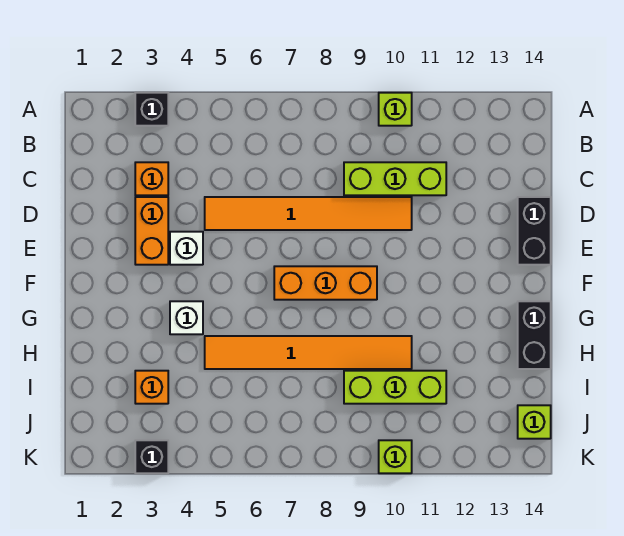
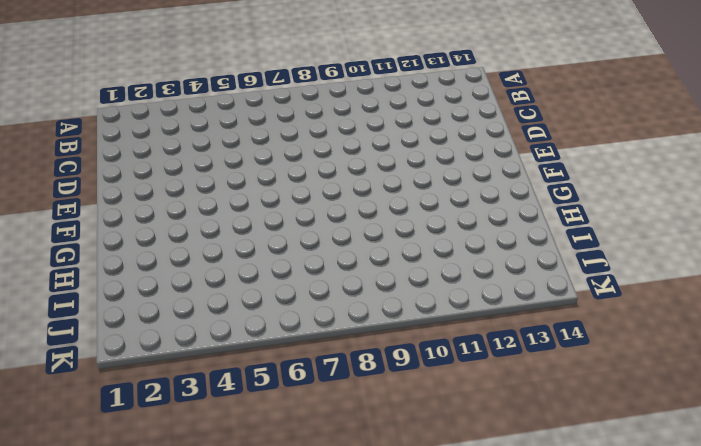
none -> black 1x1 brick [135,93,168,126]
none -> lime 1x1 brick [379,93,412,126]
none -> orange 1x1 brick [135,162,168,195]

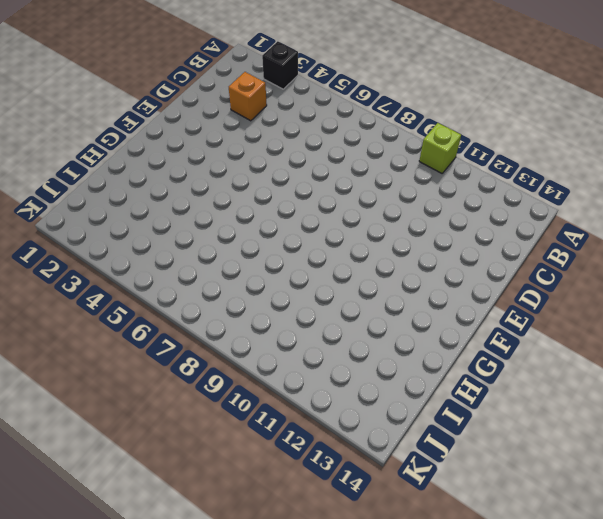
none -> lime 1x3 brick [344,162,446,195]
none -> orange 1x2 brick [135,197,168,265]
none -> orange 1x6 tile [205,197,412,230]

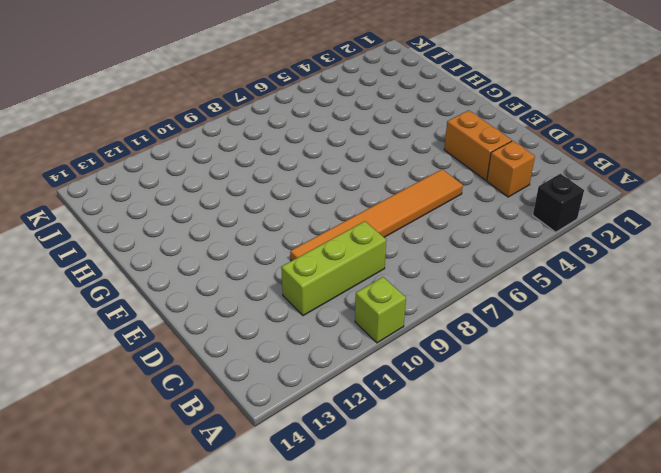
none -> black 1x2 brick [518,197,551,265]
none -> white 1x1 brick [170,232,203,265]
none -> orange 1x3 brick [274,266,377,300]

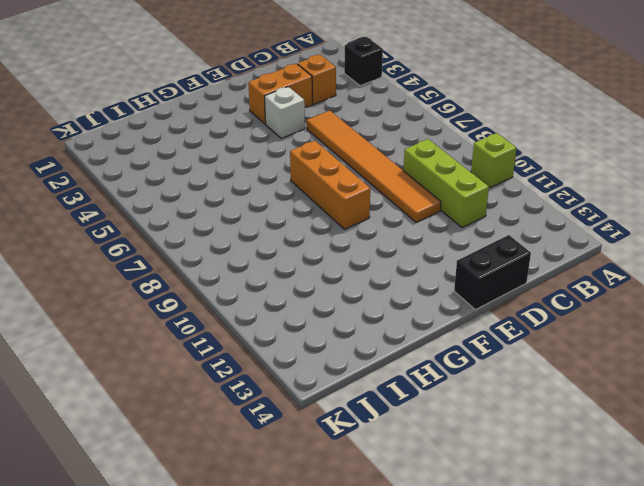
none -> white 1x1 brick [170,301,203,334]
none -> black 1x2 brick [518,301,551,369]
none -> orange 1x6 tile [205,336,412,369]

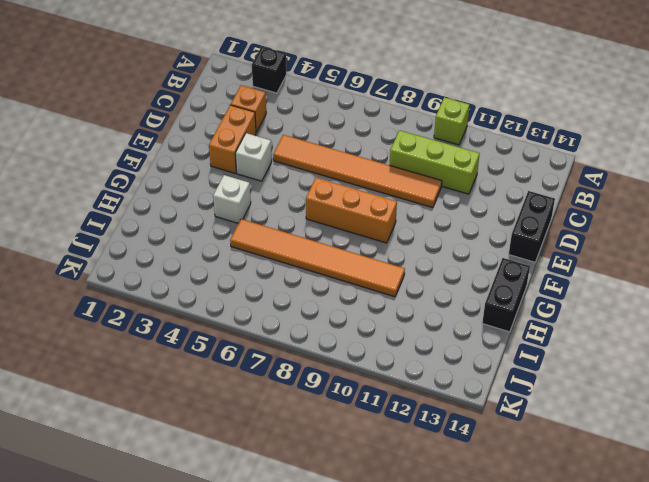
none -> orange 1x1 brick [135,371,168,404]
none -> lime 1x3 brick [344,371,446,404]
none -> lime 1x1 brick [518,405,551,439]

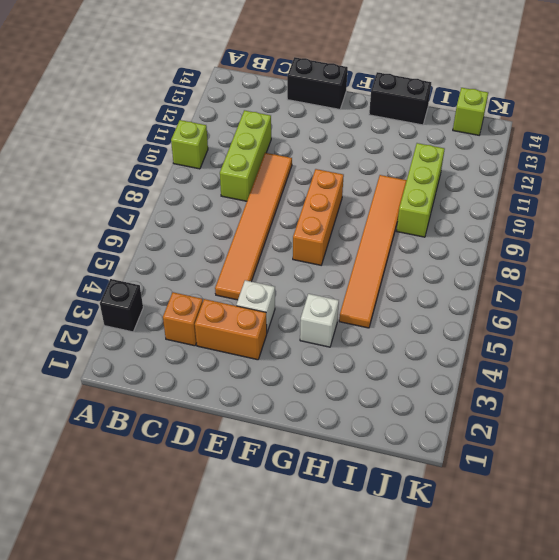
none -> orange 1x1 brick [135,371,168,404]
none -> black 1x1 brick [135,440,168,473]
none -> lime 1x1 brick [379,440,412,473]

